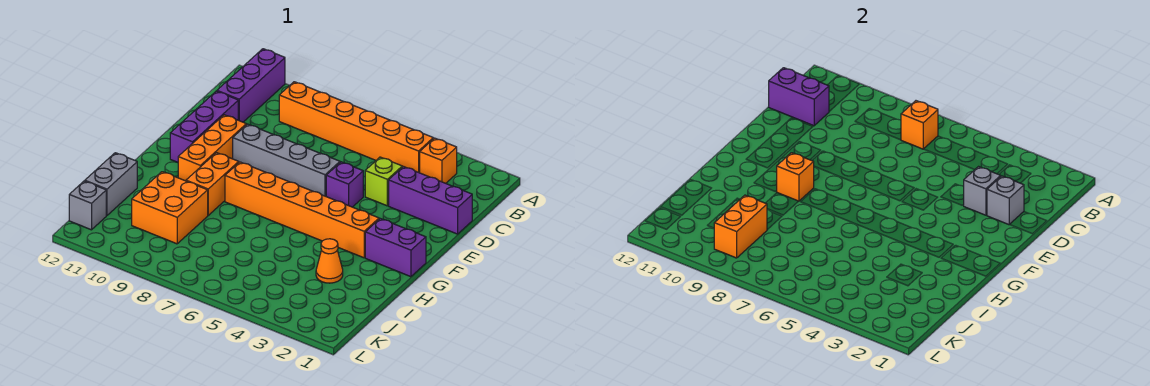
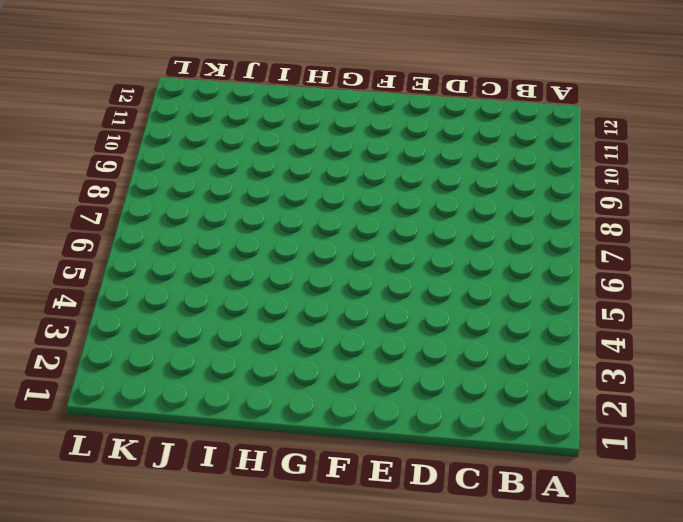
none -> purple 1x3 brick [217,49,285,122]
none -> orange 1x1 brick [420,138,457,183]
none -> orange 1x6 brick [279,82,433,173]

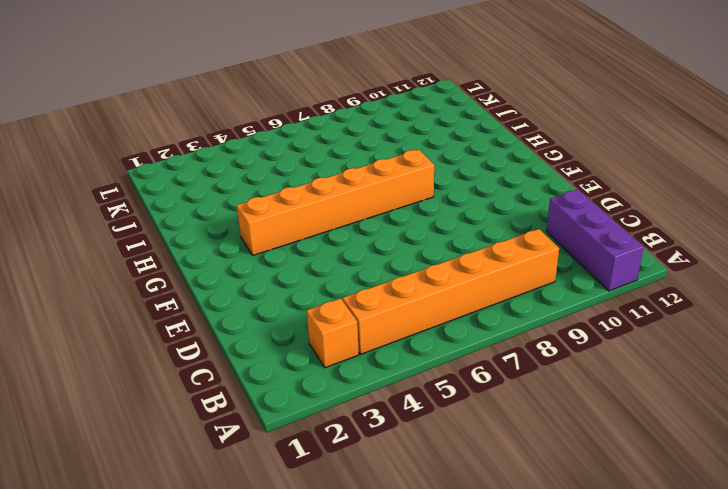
none -> purple 1x3 brick [389,167,472,234]
none -> lime 1x1 brick [365,157,402,206]
none -> purple 1x3 brick [170,91,238,162]

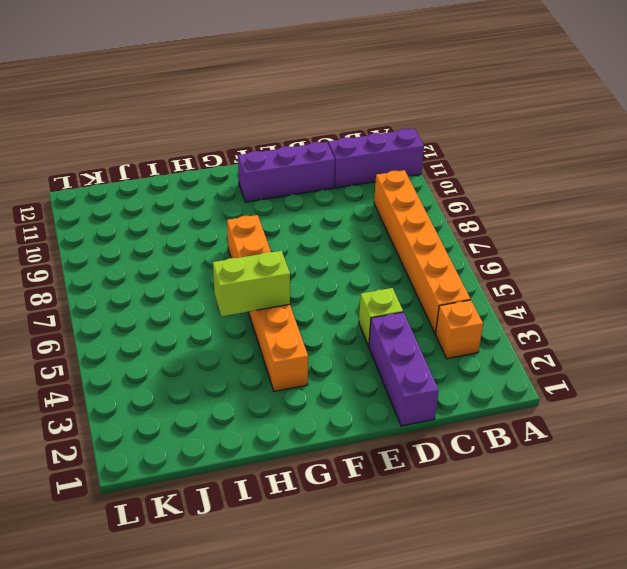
lime 1x2 brick [213,251,290,316] -> none
none -> purple 1x1 brick [326,162,363,207]
none -> grey 1x4 brick [233,124,340,196]
none -> orange 1x3 brick [178,115,246,181]

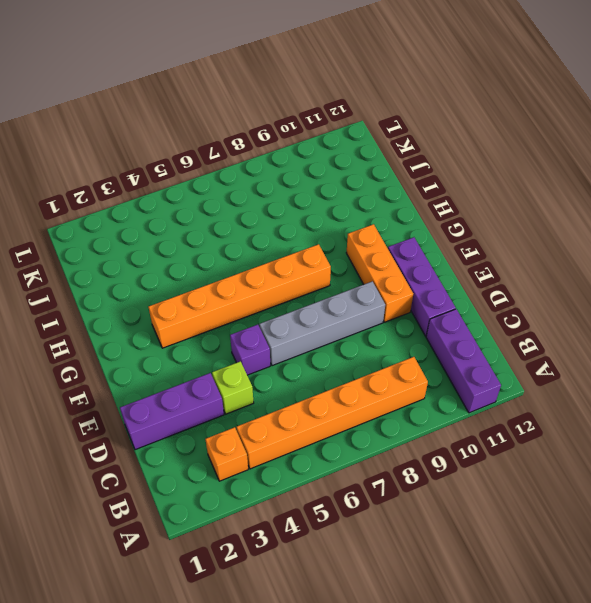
none -> purple 1x2 brick [365,219,426,277]
none -> orange 1x2 brick [186,153,239,215]
none -> orange 1x1 cone [316,239,343,283]

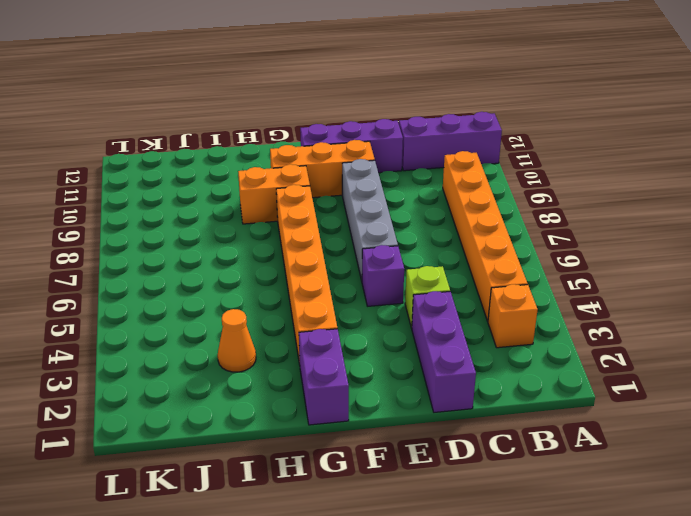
none -> orange 2x2 brick [132,172,208,244]
none -> grey 1x2 brick [85,153,137,216]
none -> grey 1x1 brick [69,181,106,230]

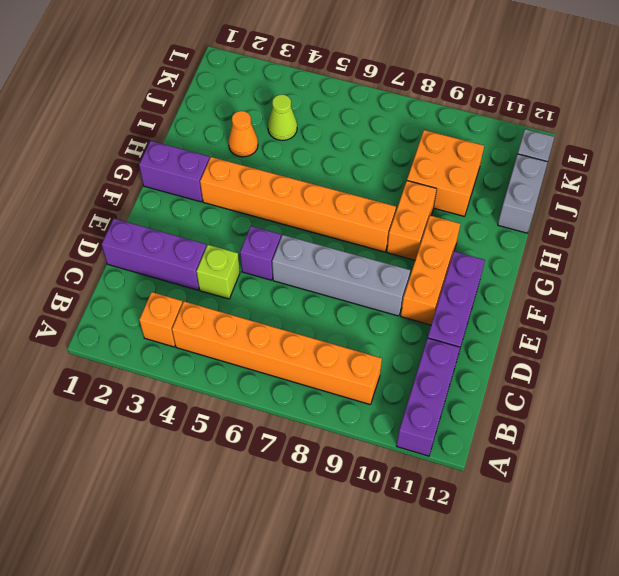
lime 1x1 cone [268,95,297,140] -> none
none -> orange 1x1 brick [901,101,938,149]
none -> purple 1x2 brick [769,68,829,126]
none -> grey 1x1 brick [987,176,1024,225]

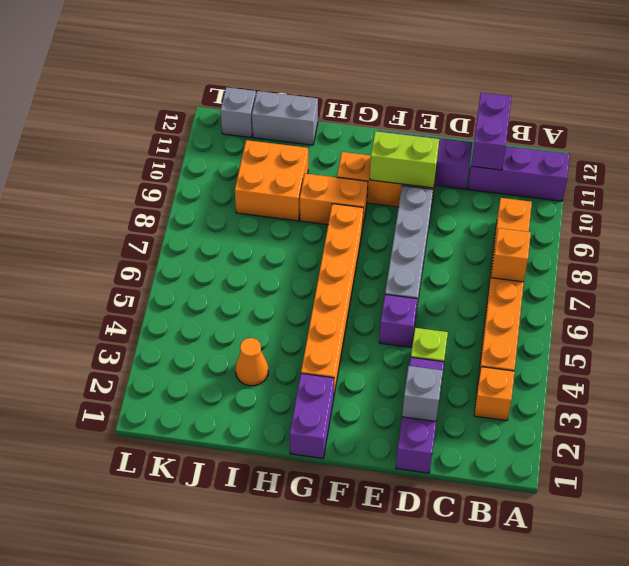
lime 1x2 brick [370,131,439,188] -> none
none -> grey 1x1 brick [963,167,1001,215]
none -> orange 1x1 brick [776,153,814,201]
none -> orange 1x2 brick [714,195,767,258]

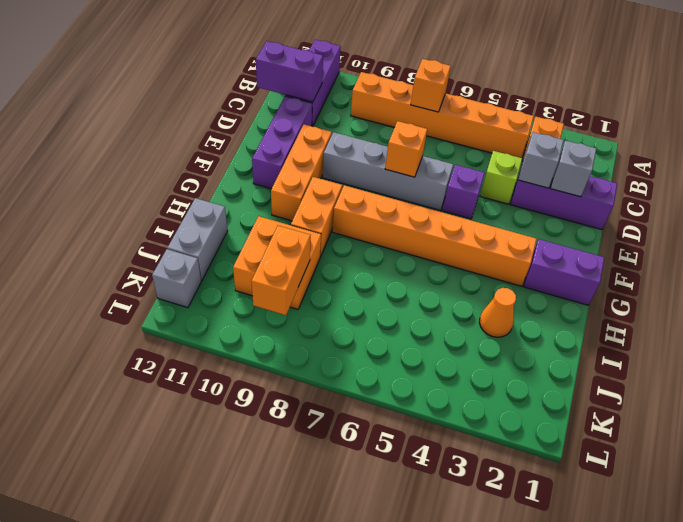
orange 1x1 brick [385,121,427,177] -> orange 1x1 brick moved to [776,153,814,201]

